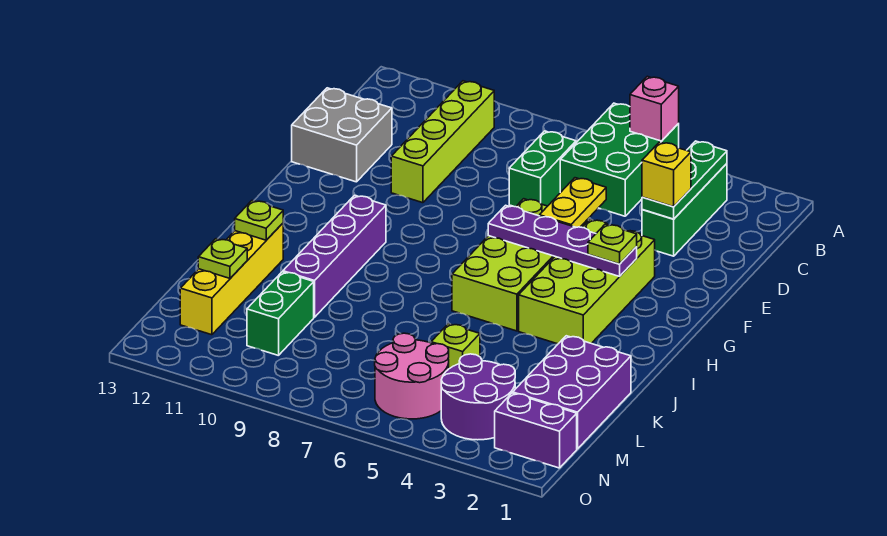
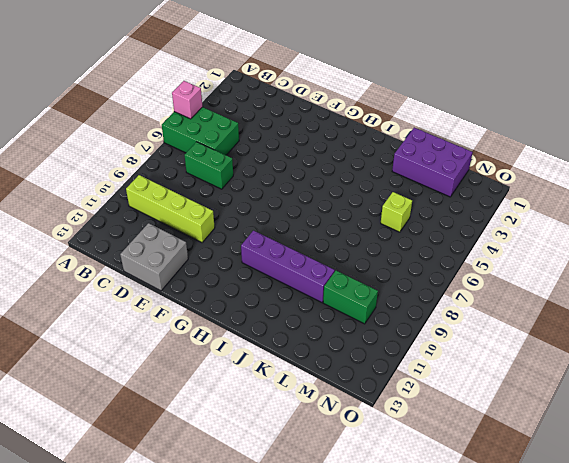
none -> green 1x3 brick [642,164,727,256]
none -> lime 2x4 brick [519,220,655,344]
none -> lime 2x4 brick [452,199,588,331]

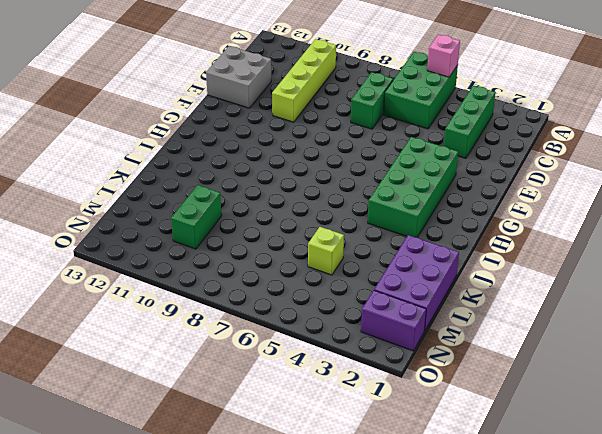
green 2x4 brick [368,137,458,238] -> lime 2x4 brick [519,220,655,344]
none -> lime 2x4 brick [452,199,588,331]
none -> purple 1x4 brick [283,195,386,317]
none -> yellow 1x4 brick [180,223,283,335]

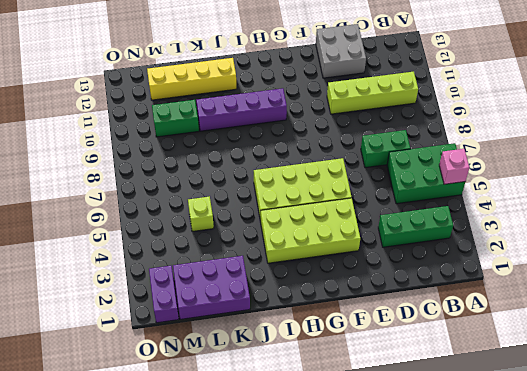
none -> purple 2x2 round brick [441,354,515,440]
none -> pink 2x2 round brick [375,333,449,419]
none -> green 1x3 plate [642,141,727,219]

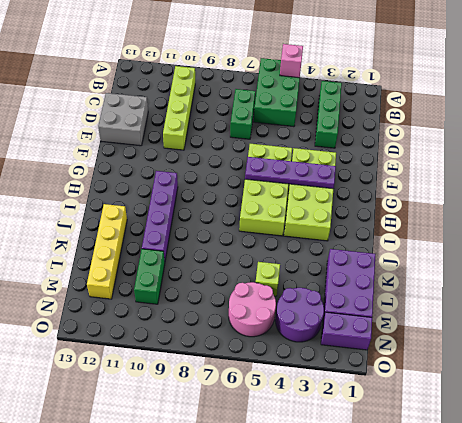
none -> green 1x3 plate [642,141,727,219]
none -> yellow 1x2 plate [540,178,606,227]
none -> lime 1x1 plate [235,201,283,240]

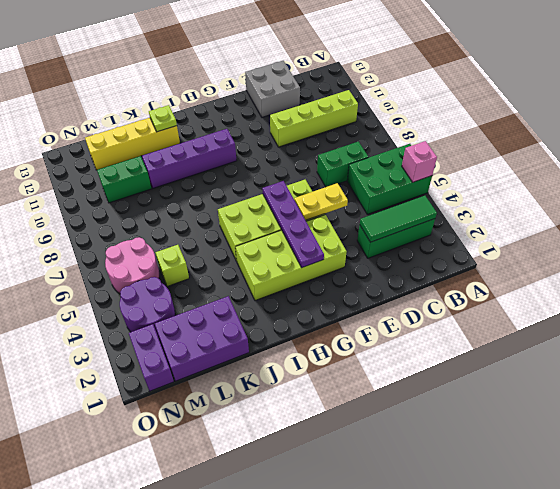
green 1x3 tile [360,196,437,242] -> green 1x3 plate [642,141,727,219]
none -> lime 1x1 plate [198,239,247,278]
none -> yellow 1x1 brick [642,142,691,207]
none -> lime 1x1 plate [588,224,637,264]

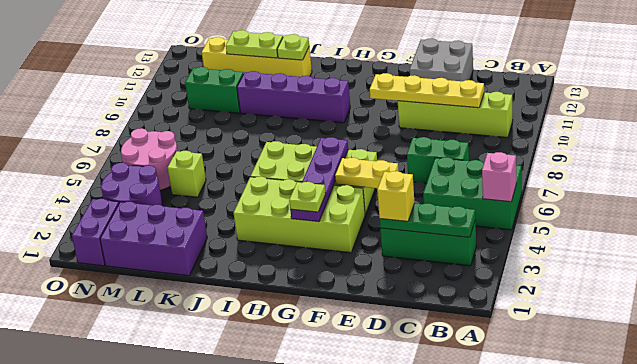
yellow 1x4 plate [370,73,484,108] -> none
lime 1x2 plate [226,30,283,58] -> lime 1x1 plate [198,239,247,278]

